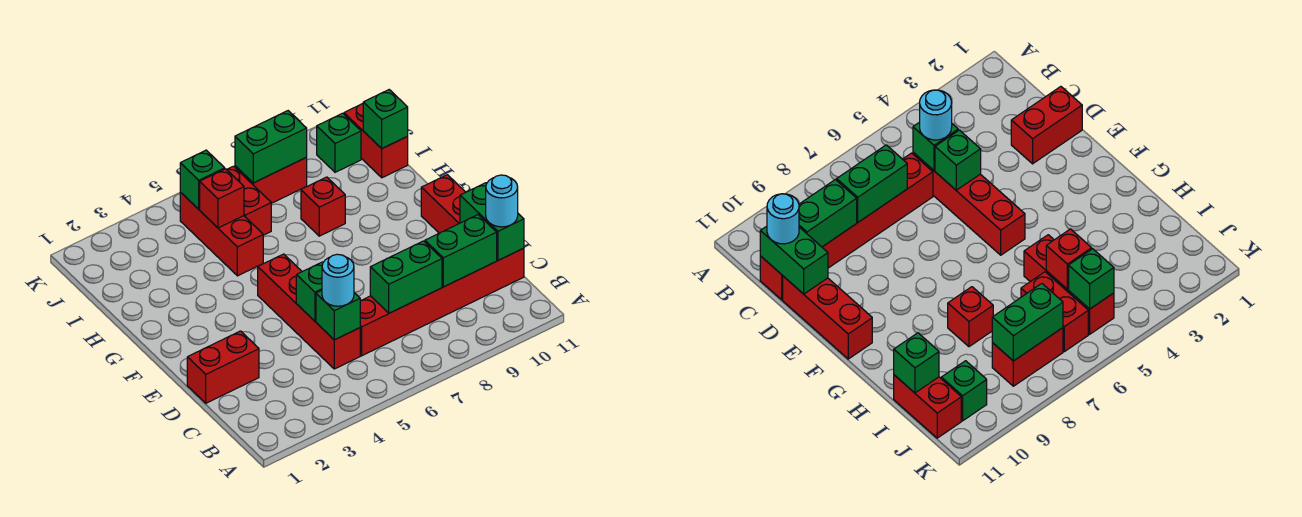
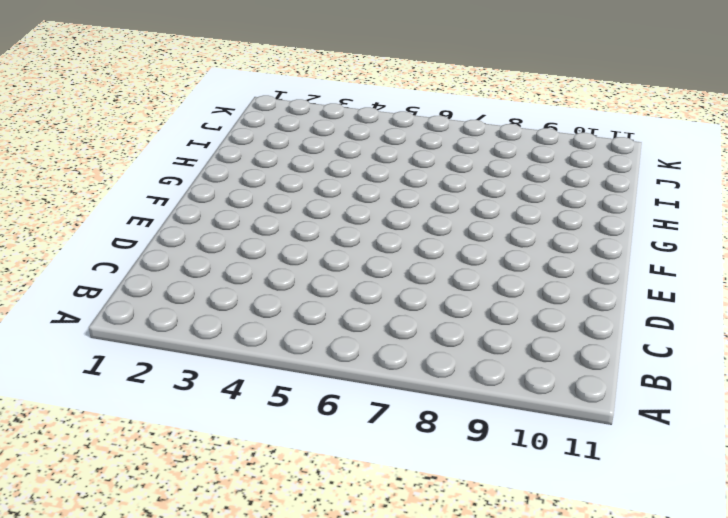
none -> red 1x4 brick [258,254,360,369]
none -> red 1x6 brick [360,248,524,356]
none -> red 1x2 brick [187,331,259,403]

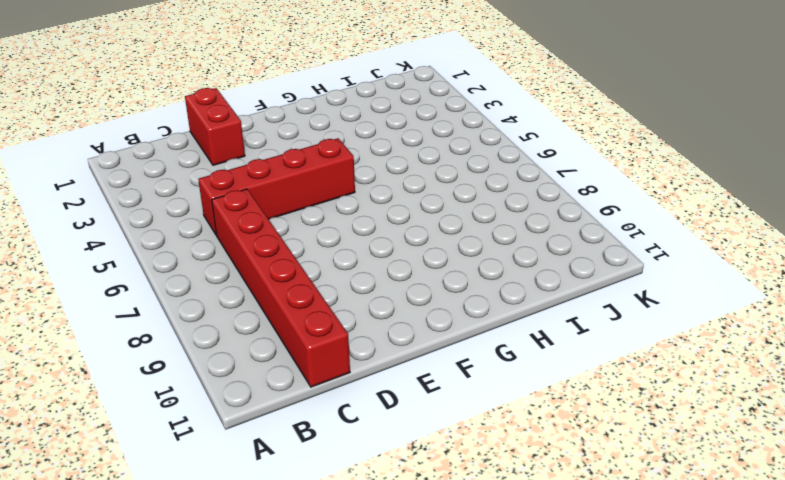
none -> red 1x3 brick [421,175,466,233]
none -> red 1x3 brick [180,192,263,276]
none -> red 1x1 brick [301,177,345,236]

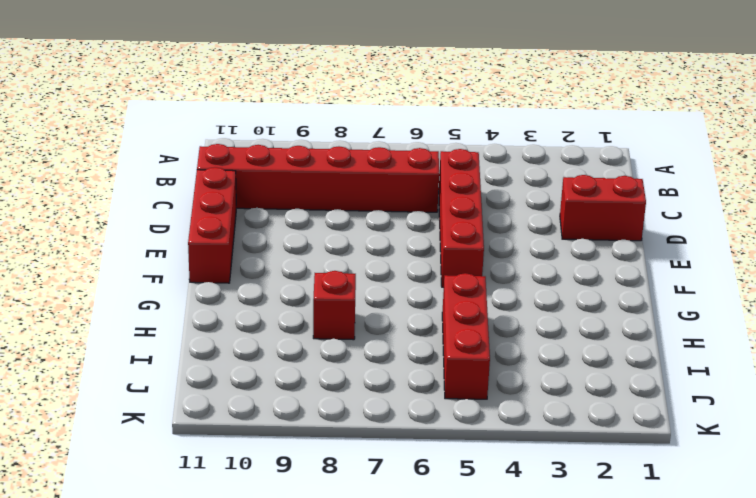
none -> red 1x2 brick [227,166,271,235]
none -> red 1x2 brick [344,104,408,178]
none -> red 1x2 brick [235,157,307,203]

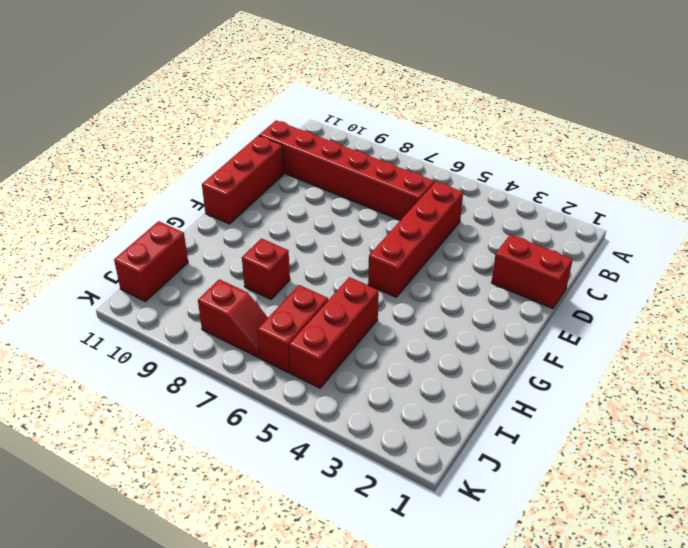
red 1x2 slope [198,279,268,358] -> red 1x2 brick [235,157,307,203]
none -> green 1x1 brick [317,113,361,172]
none -> green 1x1 brick [316,290,360,340]
none -> green 1x2 brick [370,241,442,313]

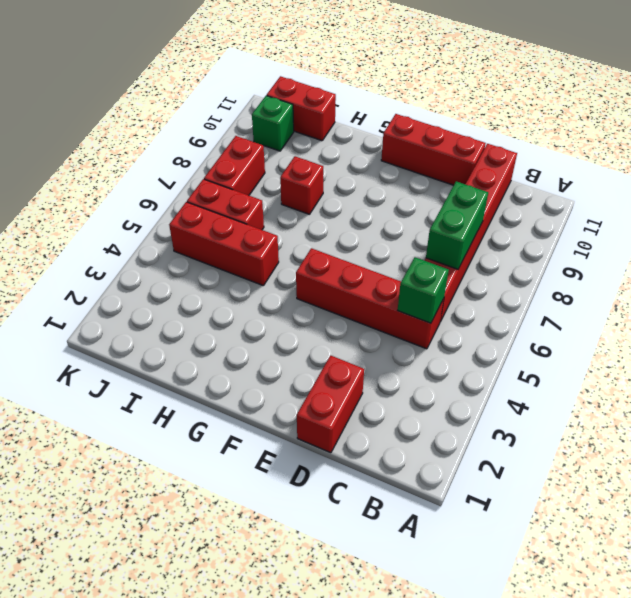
none -> green 1x2 brick [425,215,497,287]
none -> green 1x2 brick [460,183,524,260]
none -> green 1x1 brick [296,262,323,321]

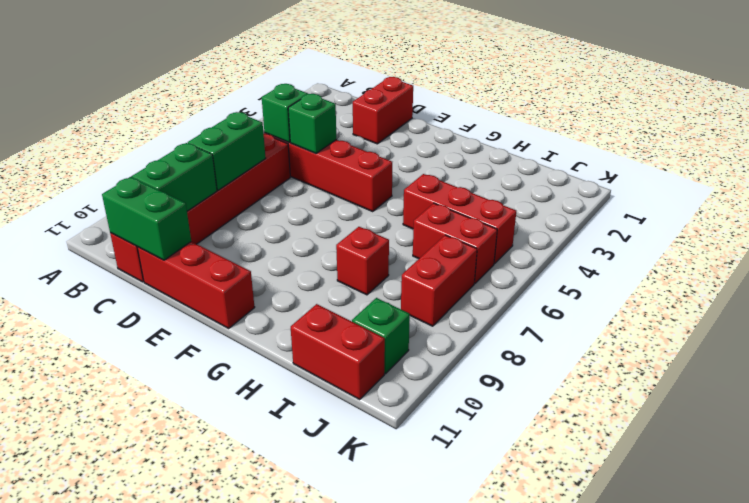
none -> red 1x1 brick [200,169,244,228]
none -> green 1x1 brick [363,90,408,148]
none -> green 1x1 brick [180,150,225,209]

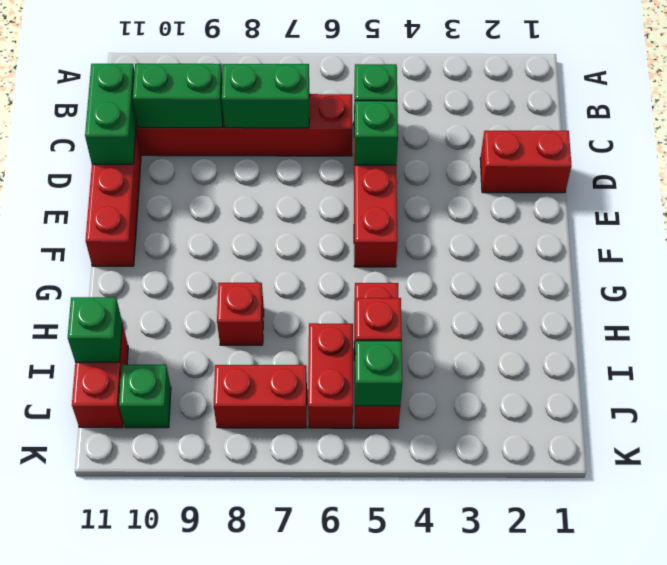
none -> green 1x2 brick [235,111,307,183]
none -> cyan 1x1 round brick [322,254,354,306]
none -> cyan 1x1 round brick [486,175,518,227]

